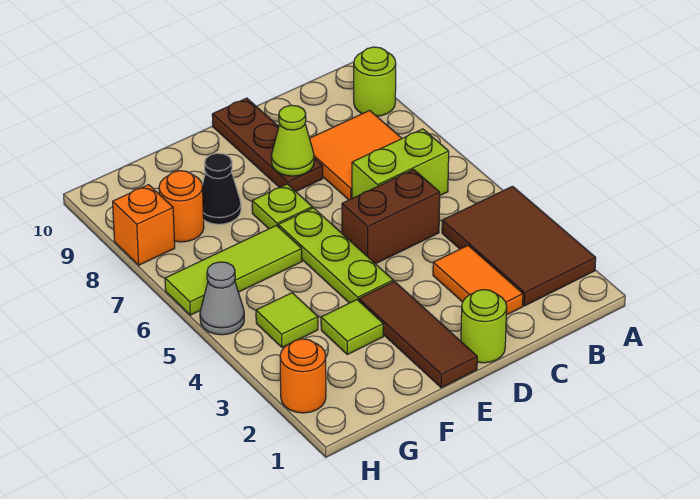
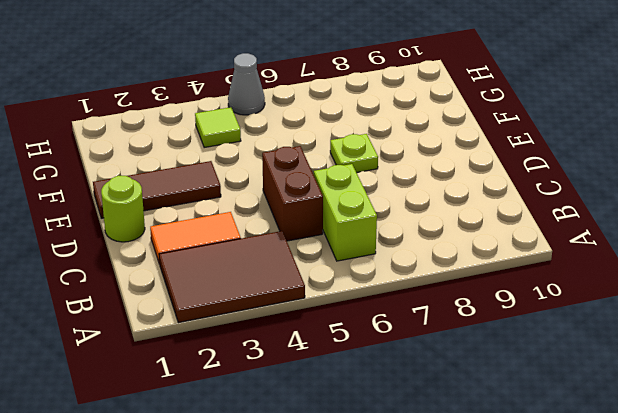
none -> lime 1x1 round brick [354,47,396,116]
none -> orange 2x2 tile [310,110,402,200]
none -> brown 1x3 plate [212,98,323,191]

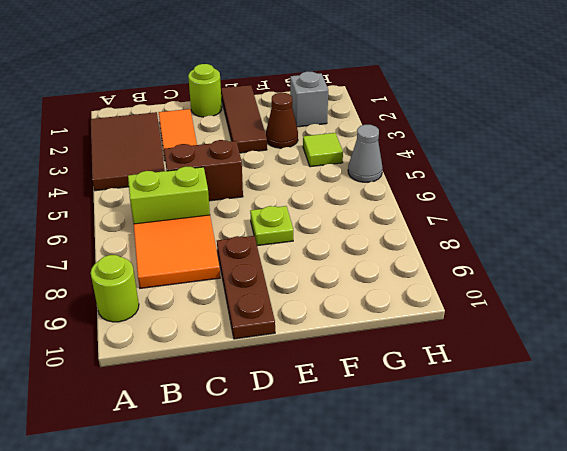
brown 1x1 cone [266,93,298,148] -> lime 1x1 tile [321,300,383,354]
grey 1x1 brick [290,71,328,127] -> none
none -> lime 1x3 plate [278,208,393,303]
none -> lime 1x3 tile [165,226,302,315]
none -> black 1x1 cone [202,153,241,224]

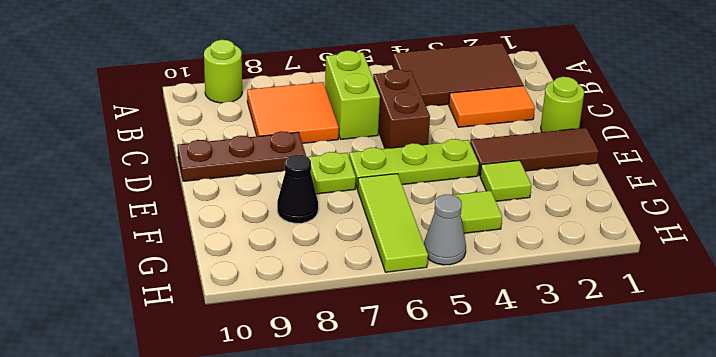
none -> orange 1x1 round brick [159,171,204,242]
none -> orange 1x1 round brick [280,339,326,413]
none -> orange 1x1 brick [113,185,175,265]

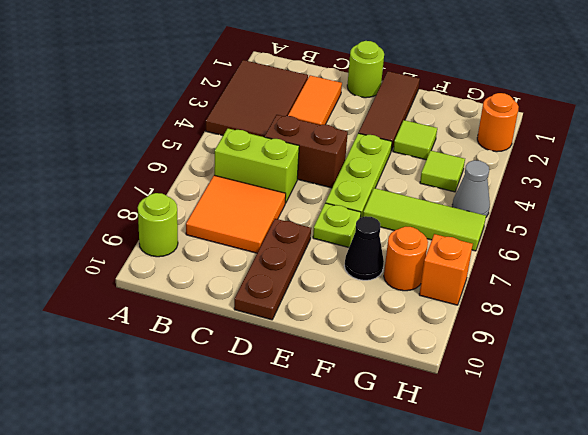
none -> lime 1x1 cone [271,105,314,176]

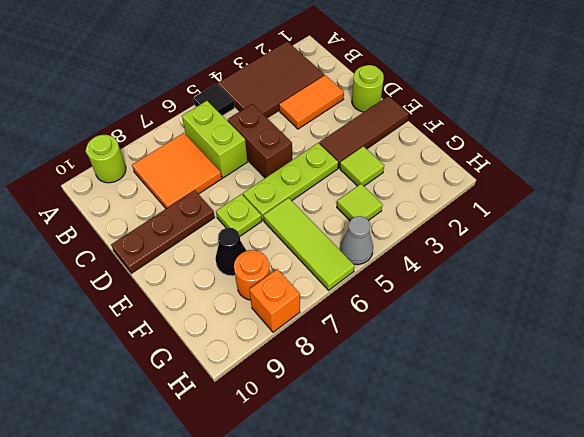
black 1x1 tile [193,84,235,116] -> none
none -> orange 1x1 round brick [280,339,326,413]
none -> lime 1x1 cone [271,105,314,176]

